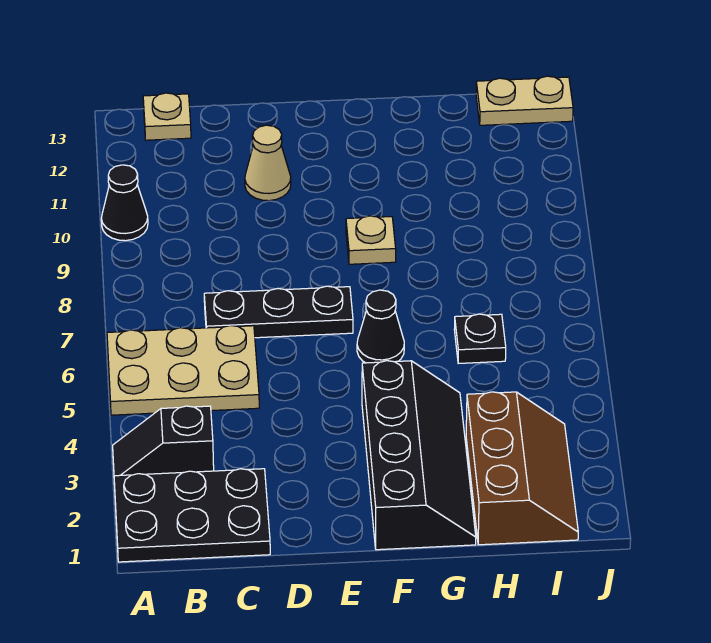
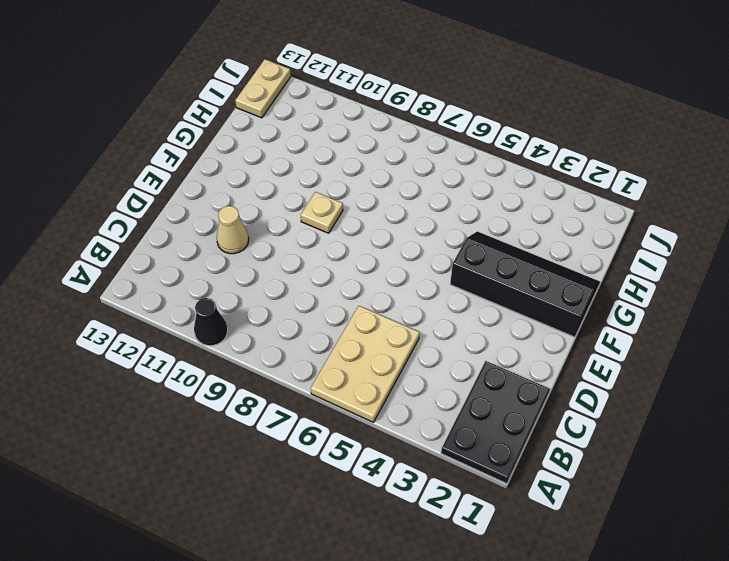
none -> black 1x2 slope [113,406,214,476]
none -> tan 1x1 plate [143,93,191,140]
none -> black 1x3 plate [204,286,353,338]

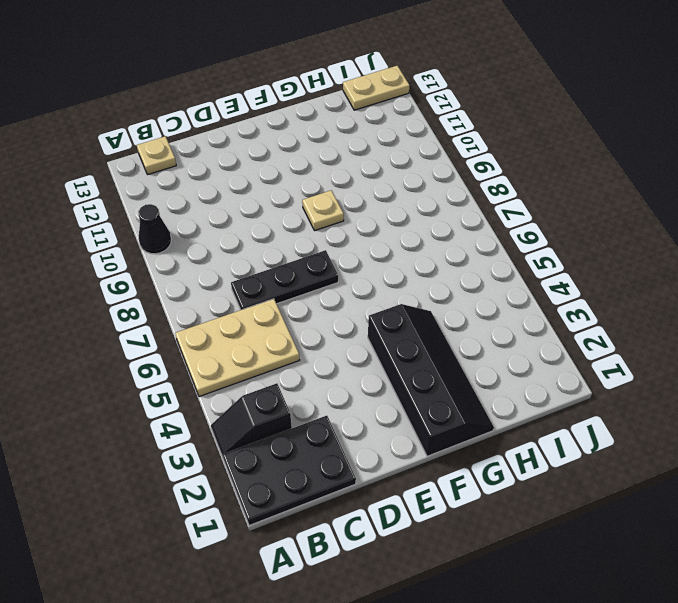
none -> tan 1x1 cone [245,125,291,201]
none -> black 1x1 cone [357,290,404,363]
none -> brown 2x3 slope [466,392,578,545]

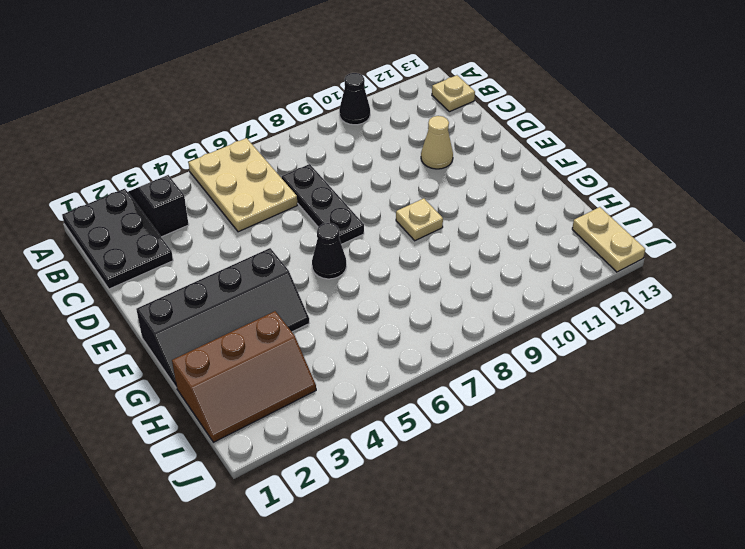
none -> black 1x1 plate [454,314,506,364]

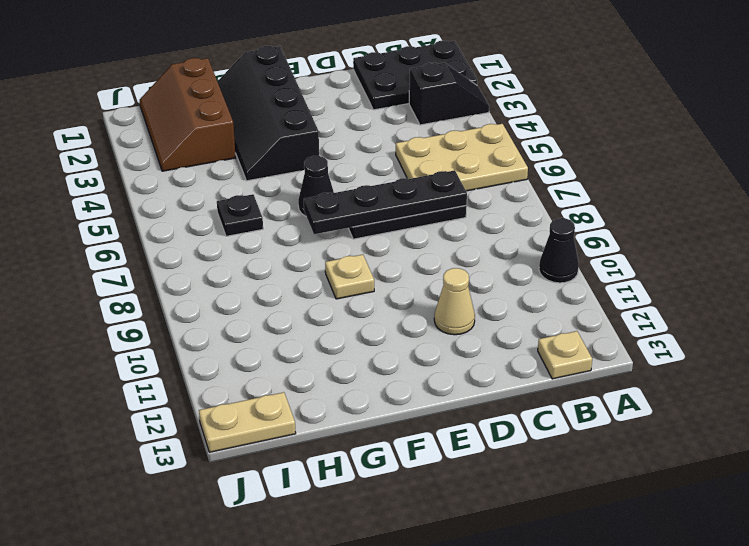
black 1x4 plate [304,170,467,234] -> none

